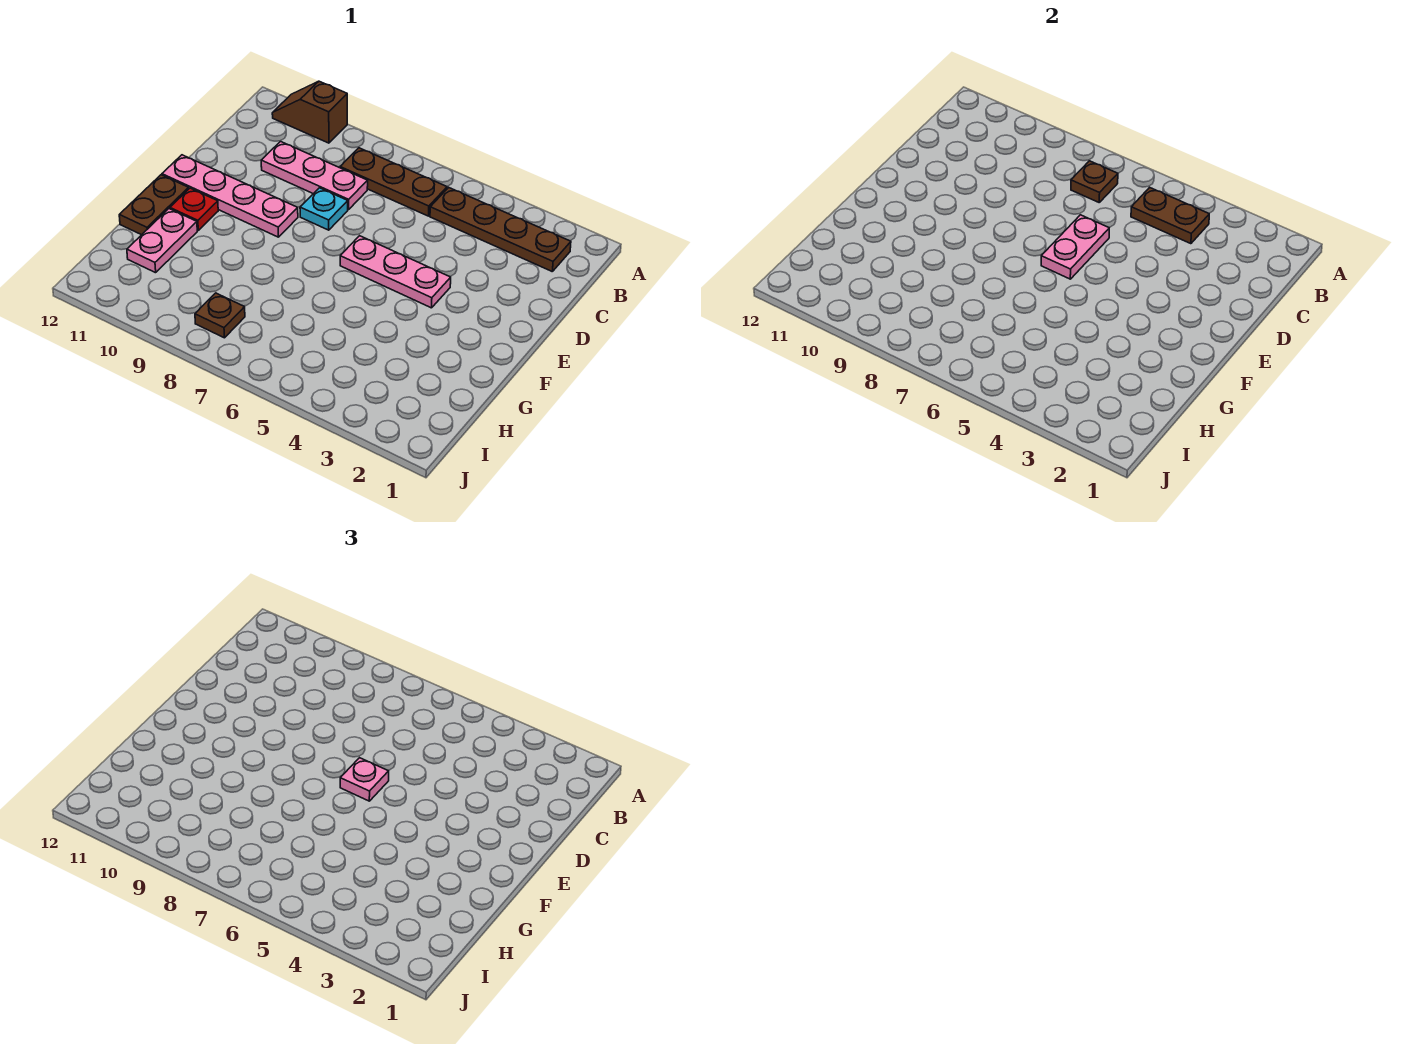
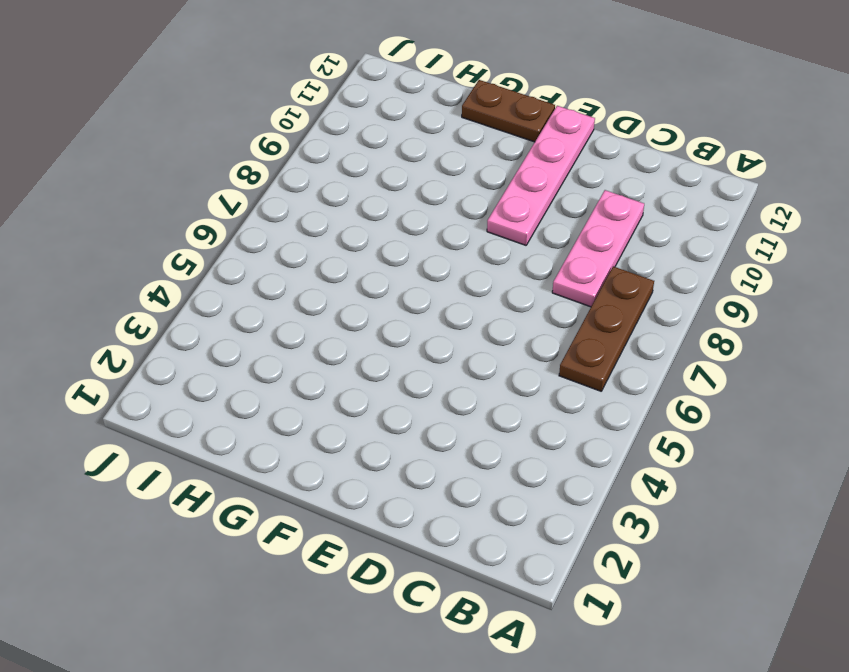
none -> brown 1x2 slope [272,81,347,143]
none -> brown 1x4 plate [430,188,571,271]
none -> cyan 1x1 plate [300,188,348,230]

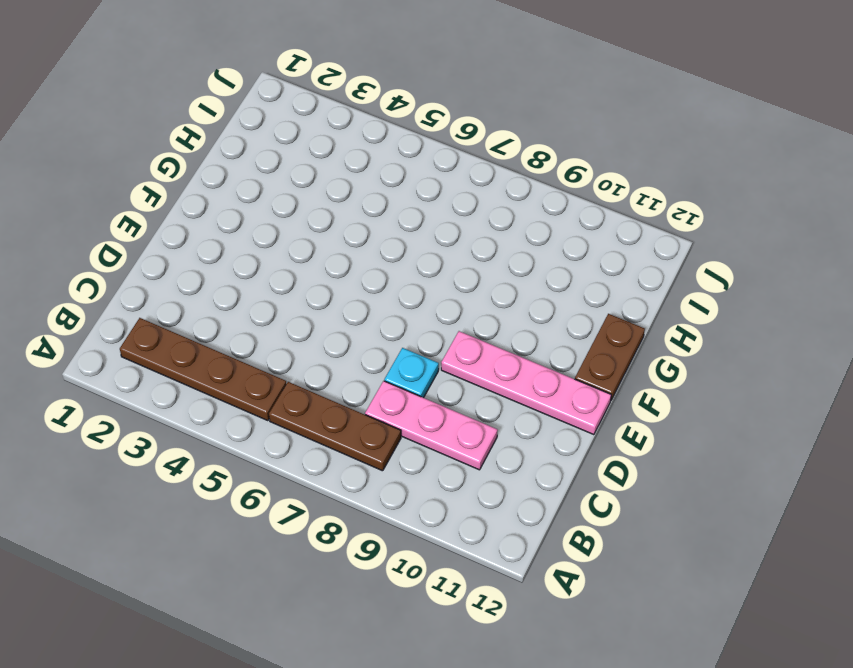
none -> brown 1x2 slope [272,81,347,143]
none -> pink 1x3 plate [340,236,451,308]
none -> red 1x1 plate [170,188,218,230]

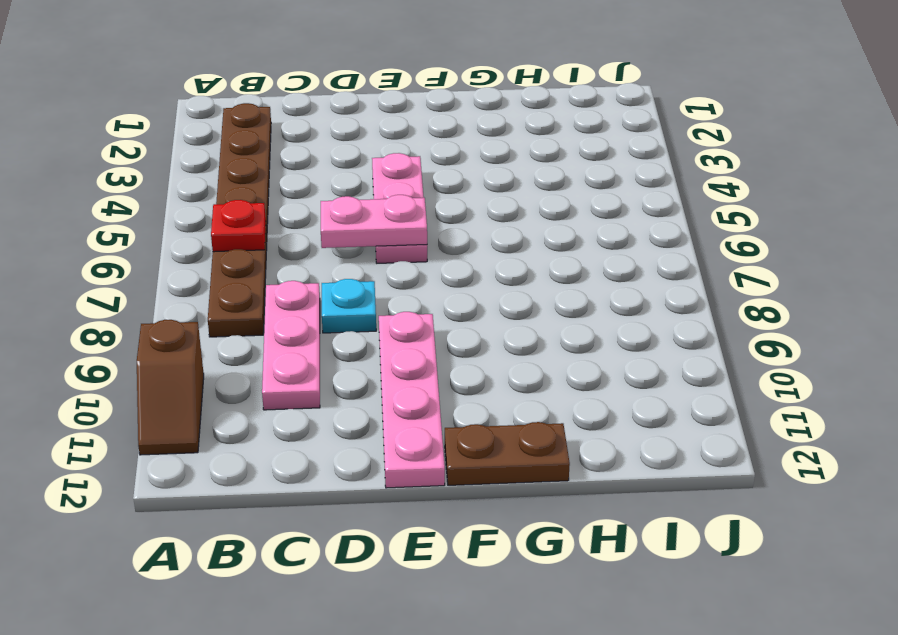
red 1x1 plate [211,200,266,252] -> red 1x1 plate moved to [170,188,218,230]
none -> pink 1x2 plate [127,209,197,273]
none -> brown 1x1 plate [195,293,245,338]
none -> brown 1x2 plate [1131,188,1209,244]

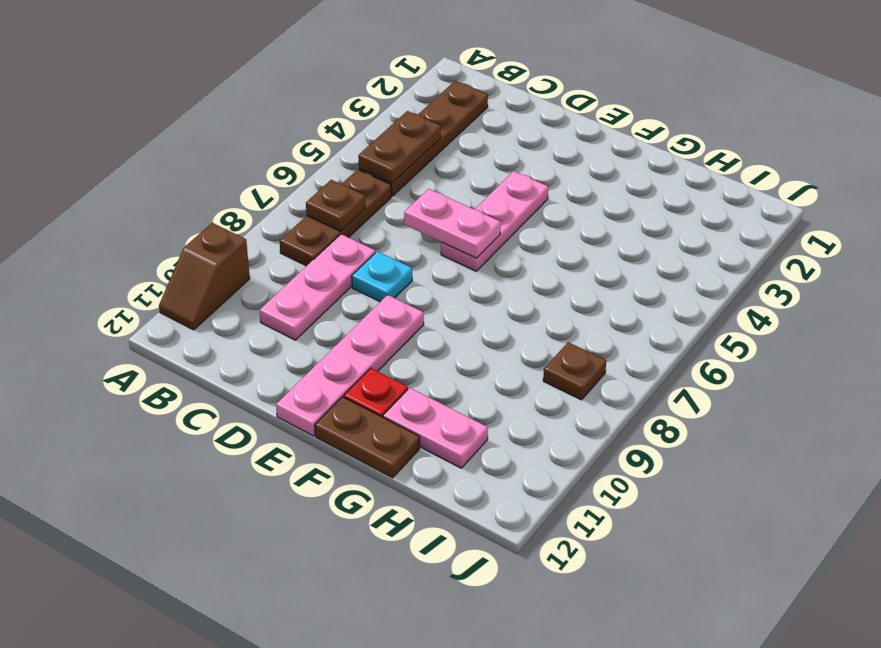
none -> pink 1x1 plate [340,758,389,801]

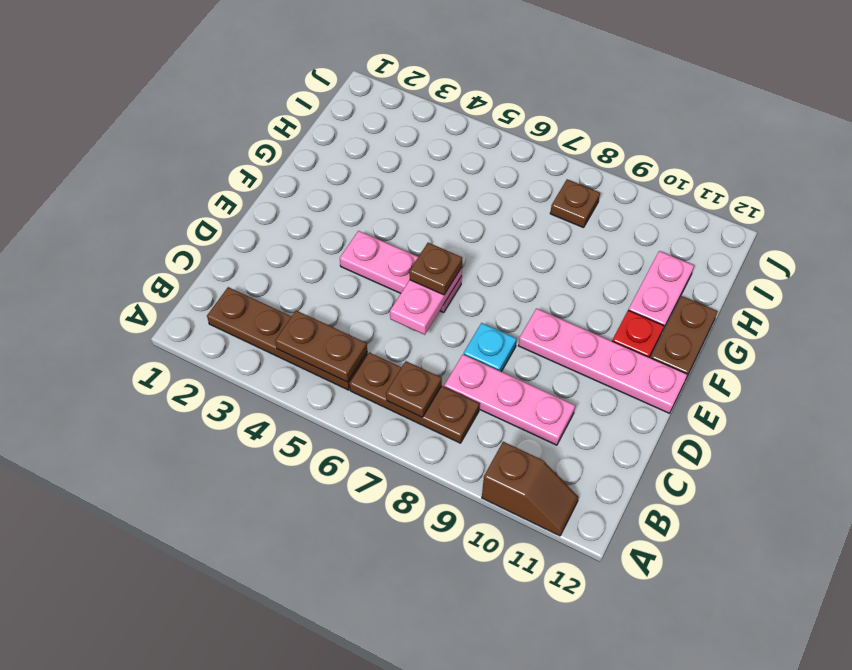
brown 1x1 plate [409,243,462,295] -> pink 1x1 plate [340,758,389,801]

